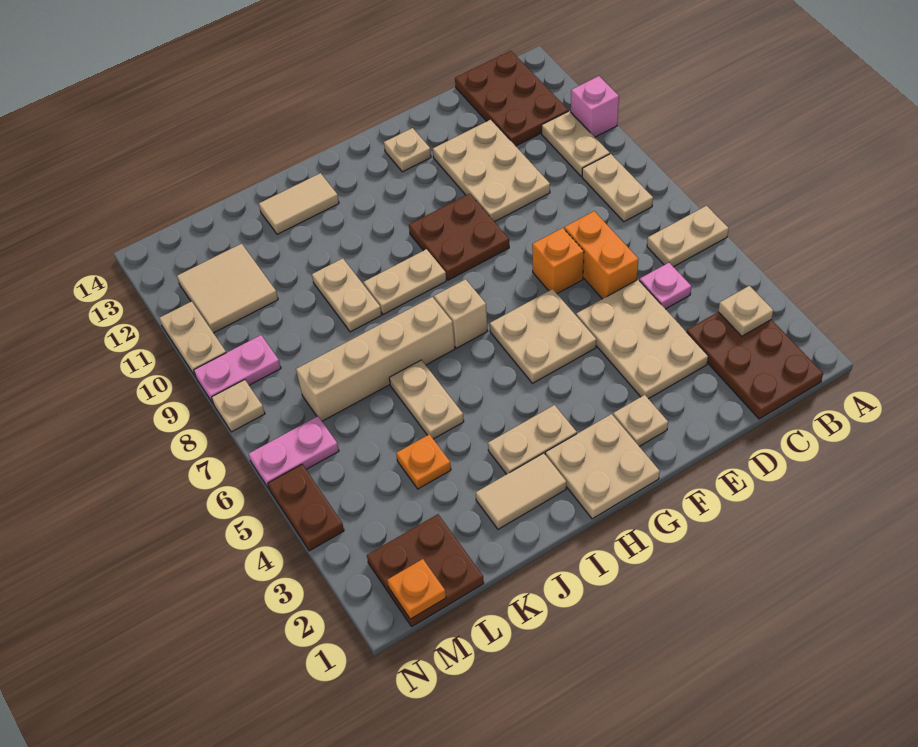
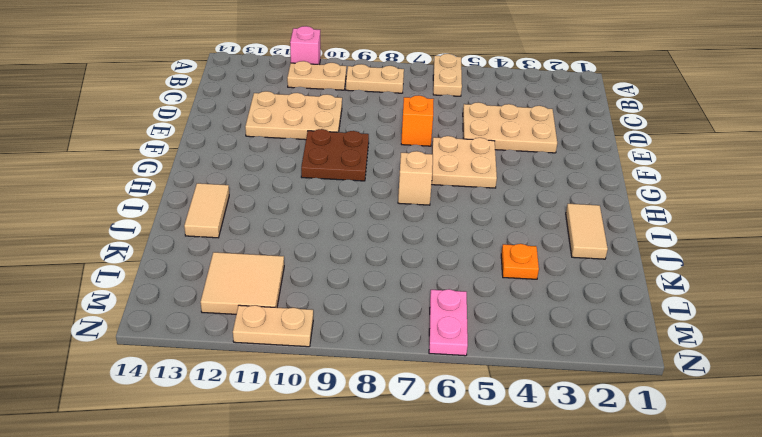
none -> brown 2x3 plate [686,312,823,419]
none -> brown 2x3 plate [455,51,568,146]
none -> pink 1x1 plate [639,263,691,309]
none -> orange 1x2 brick [564,211,639,299]

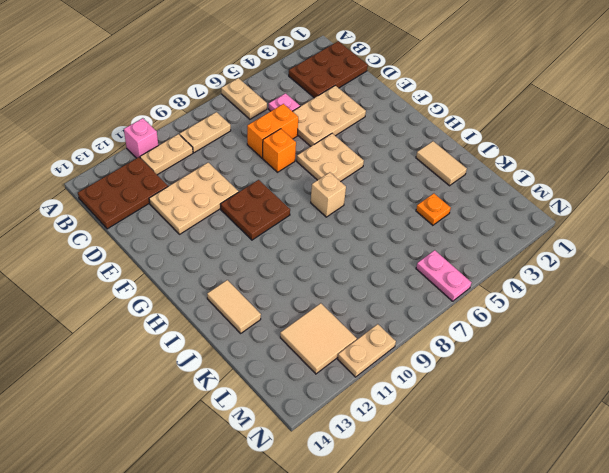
none -> tan 1x1 plate [613,395,668,446]
none -> tan 1x1 plate [384,128,431,172]
none -> tan 2x2 plate [545,414,660,519]
none -> tan 1x2 plate [488,405,577,474]

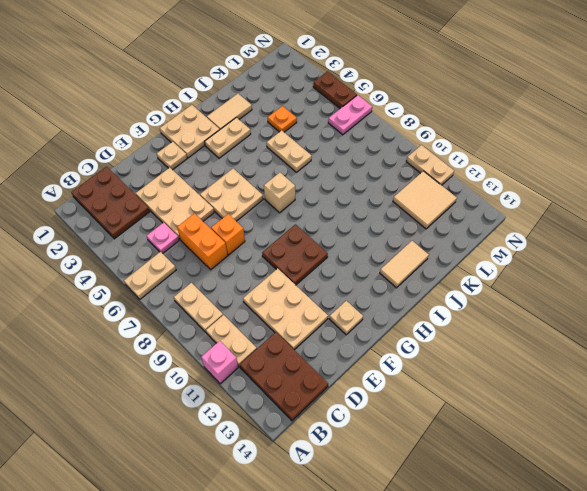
none -> tan 1x2 plate [364,249,446,315]
none -> tan 1x4 brick [296,297,455,421]
none -> tan 1x2 plate [312,258,382,332]
none -> brown 2x2 plate [367,514,484,626]

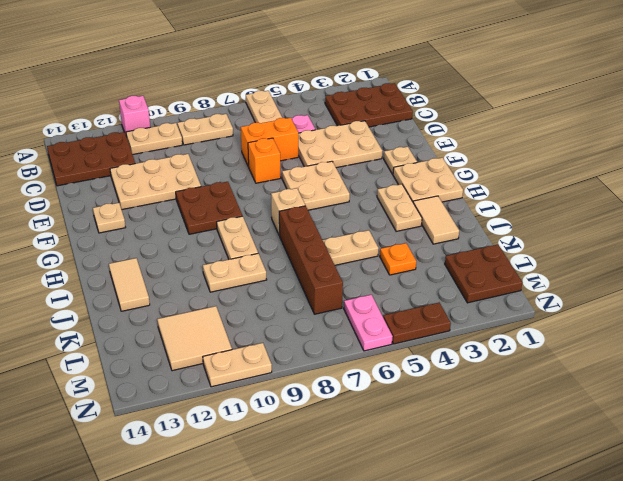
brown 1x4 brick [279,206,343,314] -> tan 1x4 brick [296,297,455,421]
none -> pink 1x2 plate [194,335,281,403]
none -> tan 1x1 plate [211,380,265,432]
none -> tan 1x1 plate [718,286,773,336]
none -> orange 1x1 plate [387,559,446,619]

